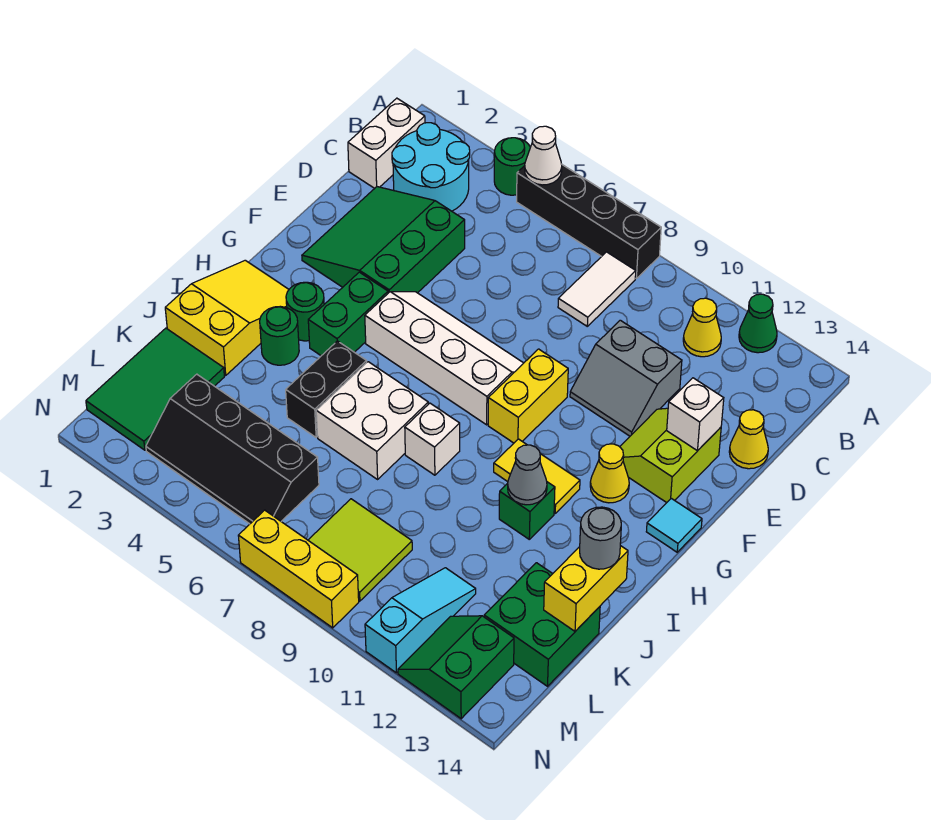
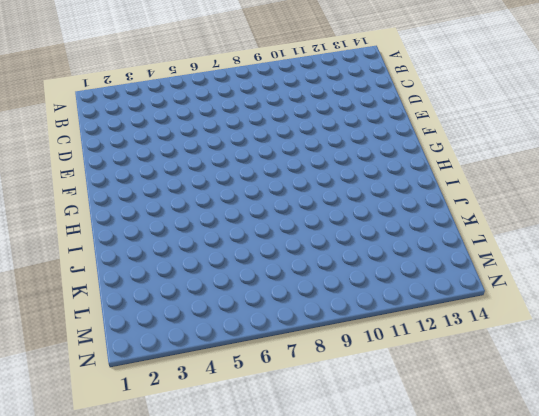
none -> green 1x1 round brick [494,138,530,195]
none -> black 1x4 brick [517,165,661,278]
none -> green 1x1 cone [739,294,777,353]
none -> white 1x2 brick [348,98,425,188]

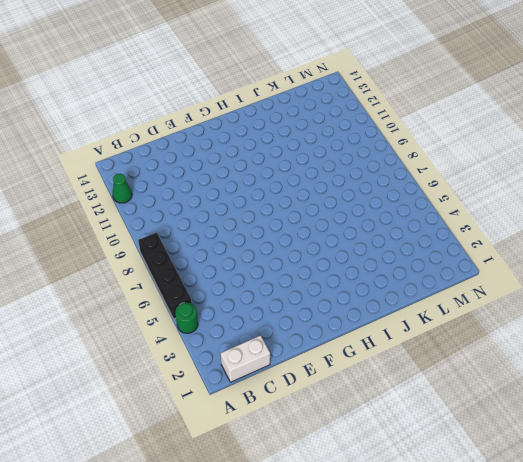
none -> cyan 2x2 round brick [392,123,470,211]
none -> white 1x2 tile [558,252,636,326]
none -> yellow 1x1 cone [683,298,721,357]
none -> green 3x3 slope [302,187,465,293]

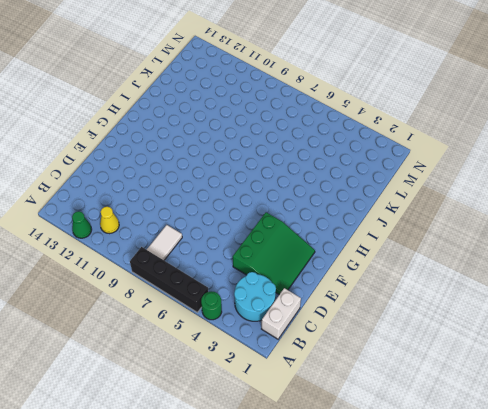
none -> grey 2x2 slope [570,320,682,436]
none -> yellow 1x1 cone [729,410,768,469]
none -> lime 2x2 slope [620,408,721,503]
none -> white 2x4 slope [365,292,523,425]

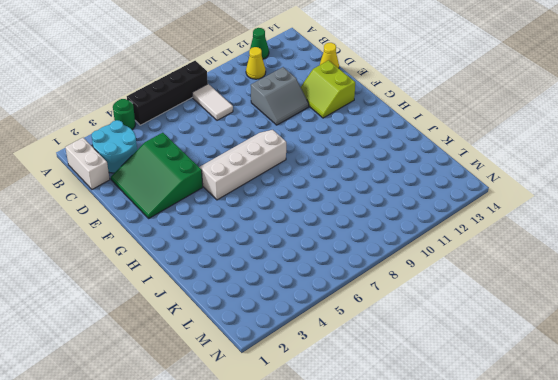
none -> yellow 1x2 brick [488,349,568,443]
none -> green 1x2 brick [308,272,388,356]
none -> yellow 1x1 cone [590,444,629,503]
none -> cyan 1x1 tile [646,498,702,552]

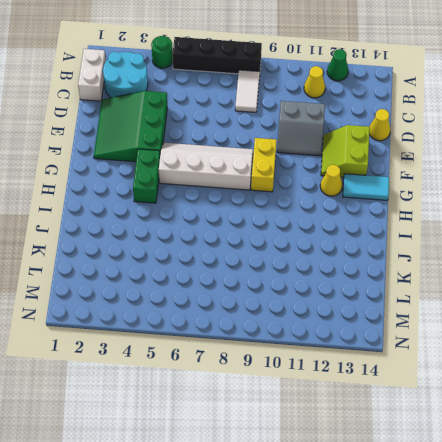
cyan 1x2 tile [343,174,389,200] -> cyan 1x1 tile [646,498,702,552]
none -> yellow 2x3 slope [165,260,289,375]
none -> green 1x1 round brick [286,282,324,341]
none -> yellow 1x2 tile [494,439,580,513]
none -> green 1x1 round brick [260,306,299,365]

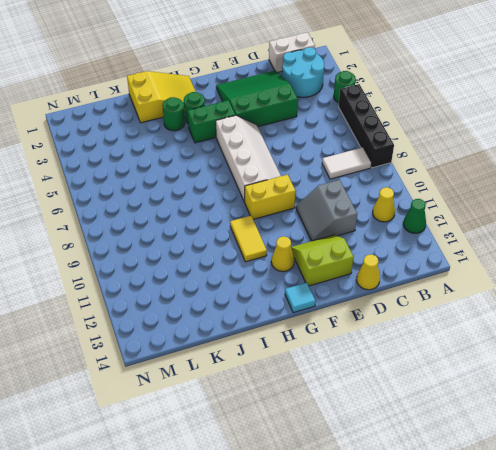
none -> black 1x2 brick [286,341,367,437]
none -> white 2x2 brick [316,362,428,479]
none -> white 1x1 brick [405,403,460,475]
none -> green 1x1 brick [499,482,555,539]

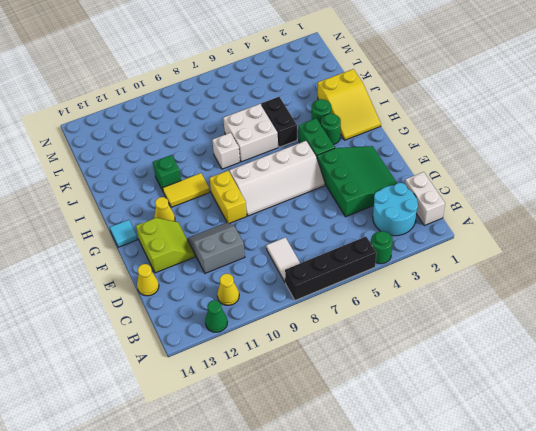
none -> green 2x3 tile [86,328,224,450]
none -> green 2x2 brick [484,563,600,686]
none -> black 2x4 slope [146,374,319,524]
none -> lime 2x2 tile [308,499,412,601]

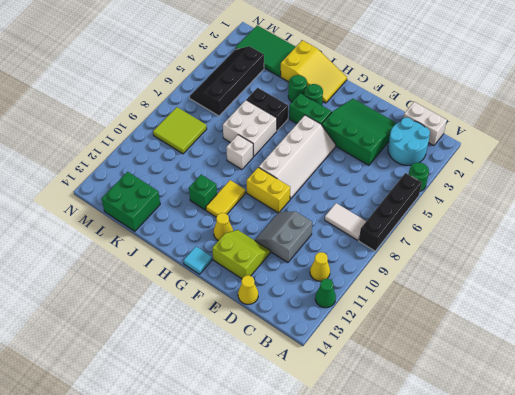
none -> cyan 1x3 slope [365,568,476,673]
none -> green 2x2 slope [398,616,514,719]
none -> yellow 1x3 brick [238,510,359,628]
none -> white 1x1 cone [525,126,562,185]

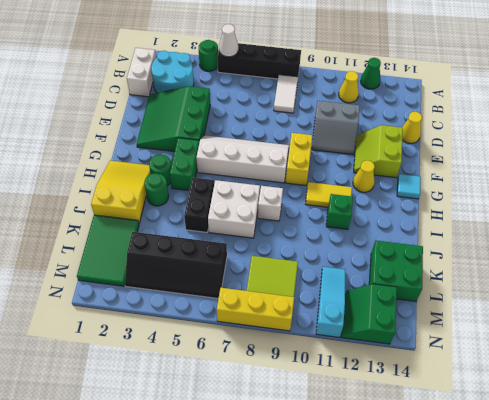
none -> white 1x1 brick [667,378,724,451]
none -> grey 1x1 cone [508,445,547,505]
none -> yellow 1x2 brick [544,546,628,631]
none -> grey 1x1 round brick [580,507,621,569]

